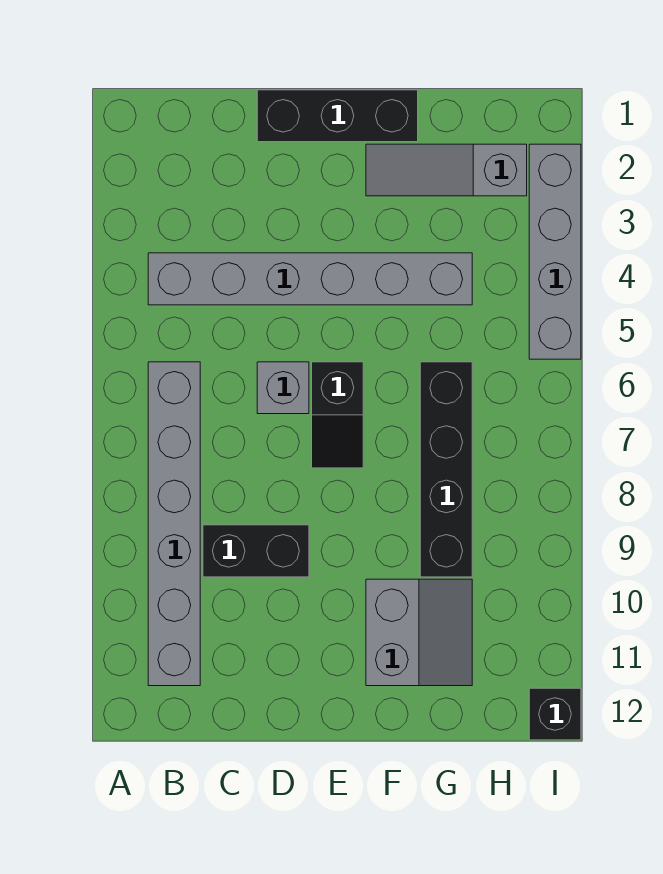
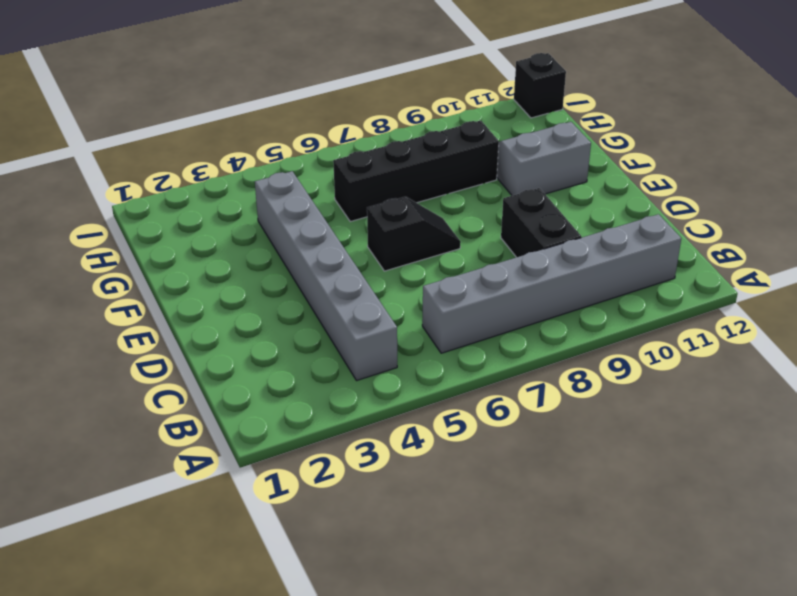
none -> black 1x3 brick [257,90,418,142]
none -> grey 1x1 brick [257,362,309,414]

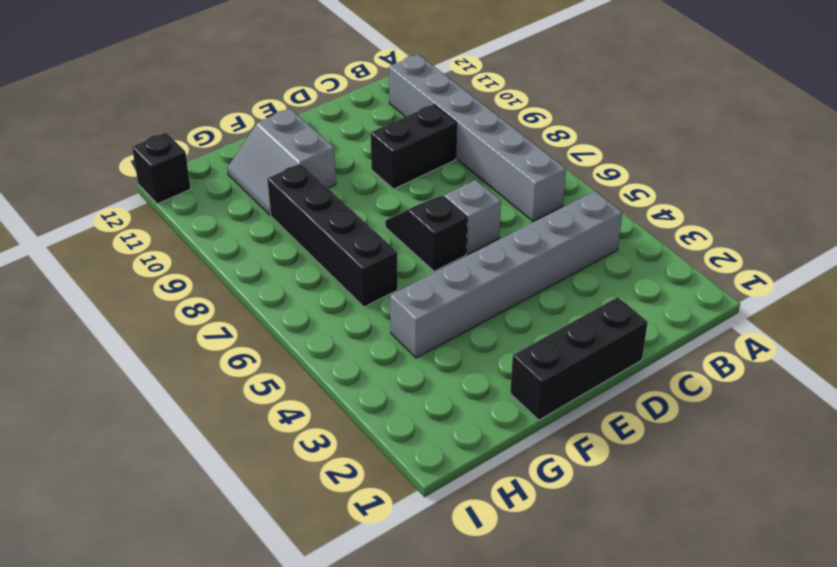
none -> grey 1x3 slope [366,144,527,196]
none -> grey 1x4 brick [529,144,581,359]

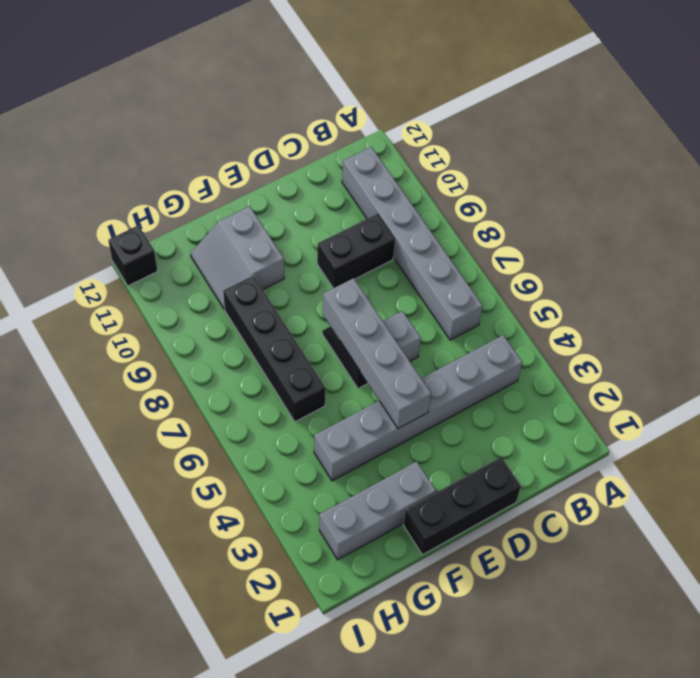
grey 1x4 brick [323,278,431,428] -> grey 1x4 brick moved to [529,144,581,359]
grey 1x3 brick [319,462,436,560] -> grey 1x3 slope [366,144,527,196]

